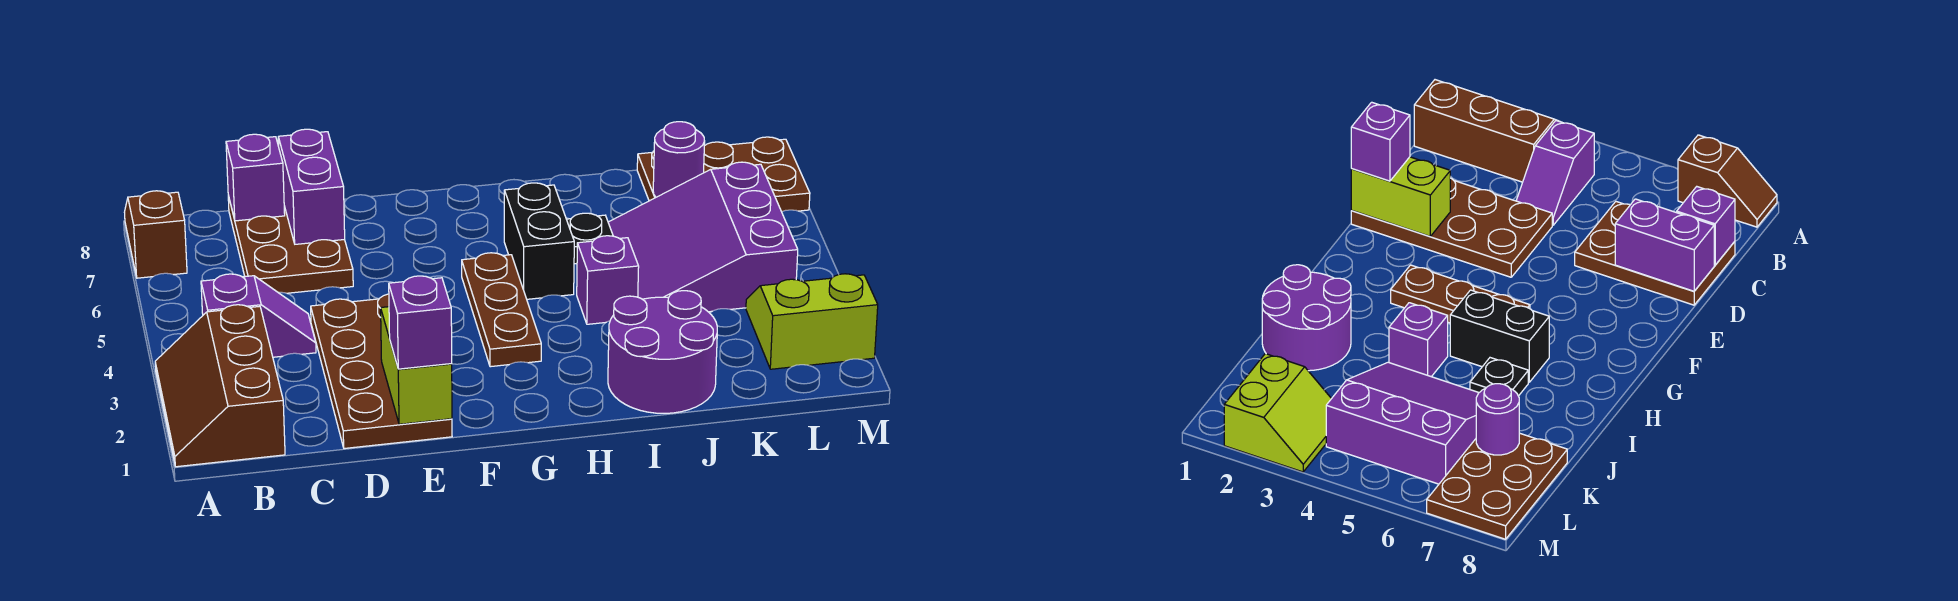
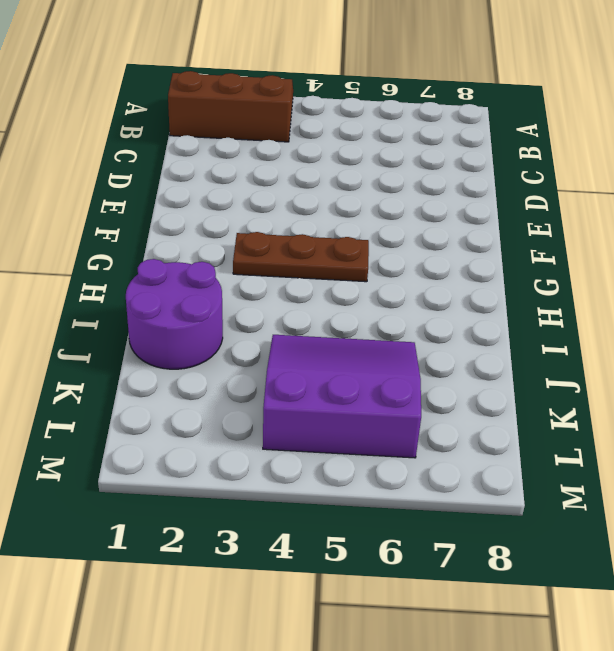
none -> brown 1x2 slope [124,191,187,278]
none -> purple 1x2 slope [201,274,316,357]
none -> brown 2x3 plate [228,196,353,293]

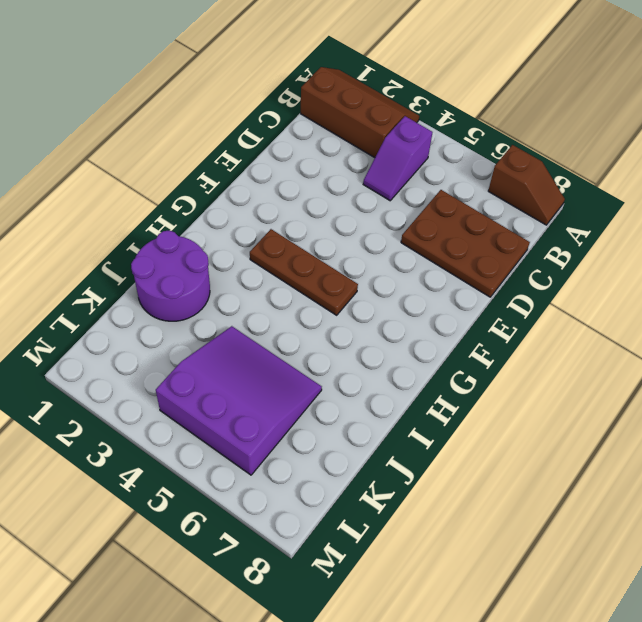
none -> brown 2x4 plate [311,294,452,449]
none -> black 1x2 brick [504,183,574,299]
none -> purple 1x1 brick [577,236,639,324]

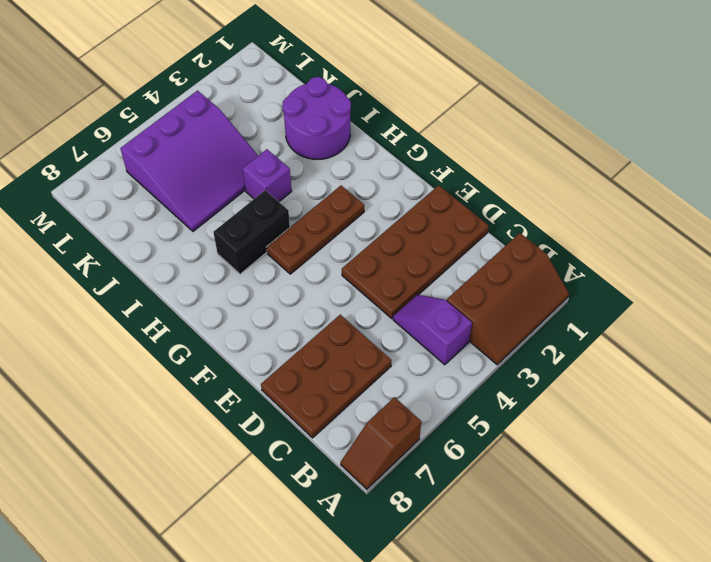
none -> black 1x1 plate [566,213,613,264]
none -> brown 2x3 plate [637,137,810,212]
none -> lime 2x2 slope [746,274,878,369]

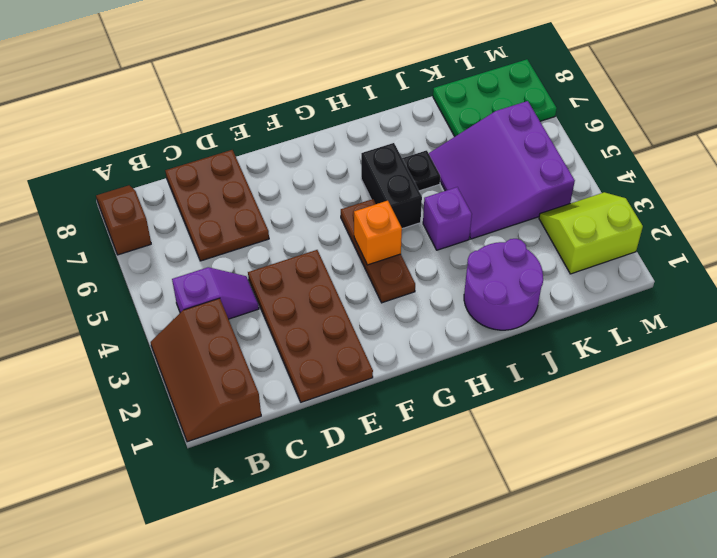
orange 1x1 brick [354,201,402,265] -> none
green 2x3 plate [433,59,557,136] -> brown 2x3 plate [637,137,810,212]
none -> purple 1x1 brick [226,134,285,221]
none -> purple 1x2 brick [278,129,345,244]
none -> lime 1x2 brick [381,307,452,424]

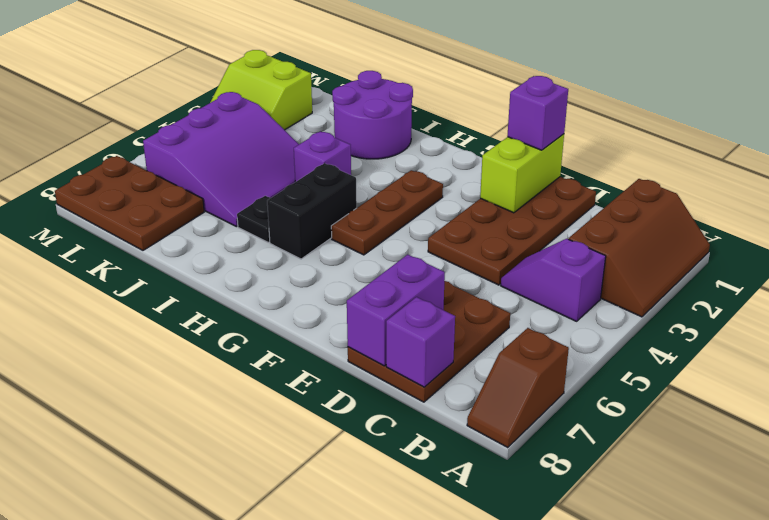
none -> purple 1x1 round brick [653,122,705,197]

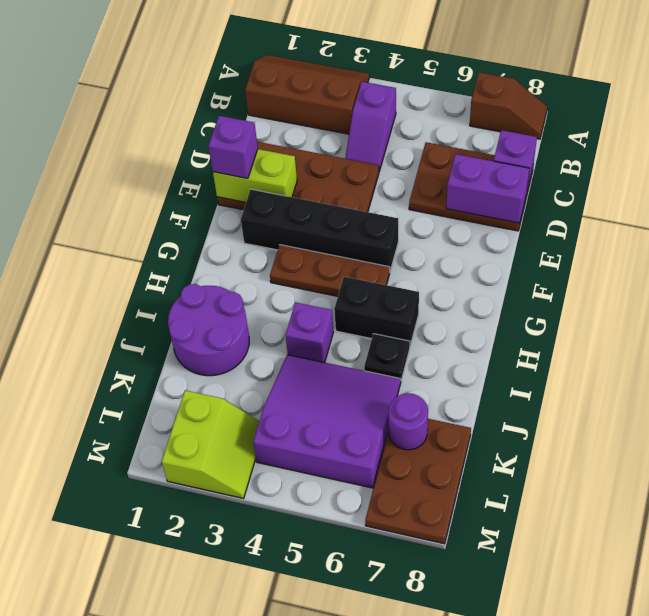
black 1x4 brick [241,189,398,271] -> none

